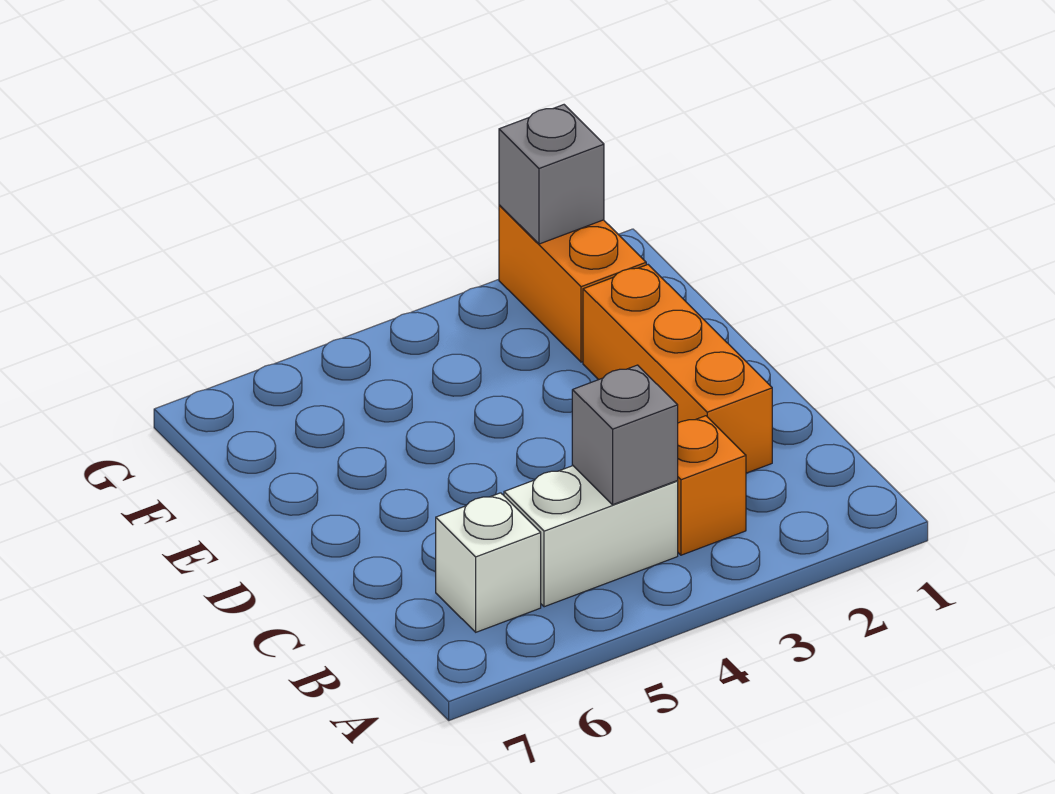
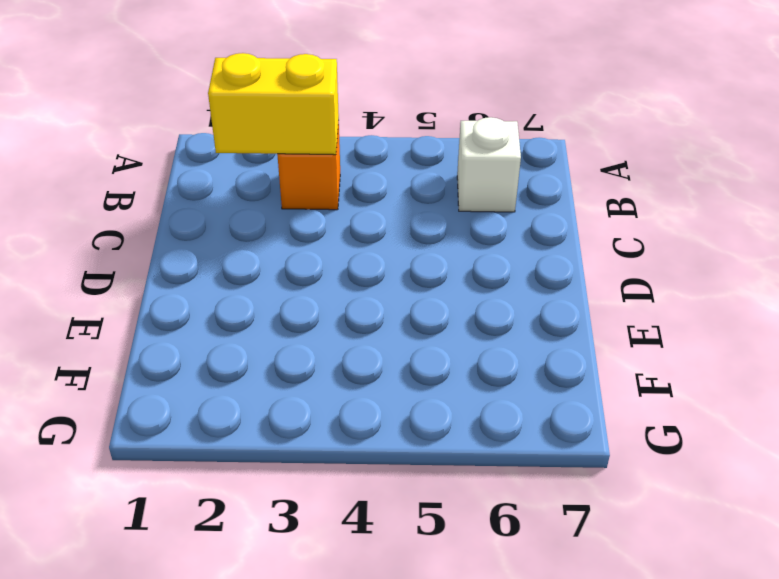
yellow 1x2 brick [208,53,339,155] -> none
none -> white 1x2 brick [504,466,678,607]
none -> orange 1x3 brick [583,265,772,473]

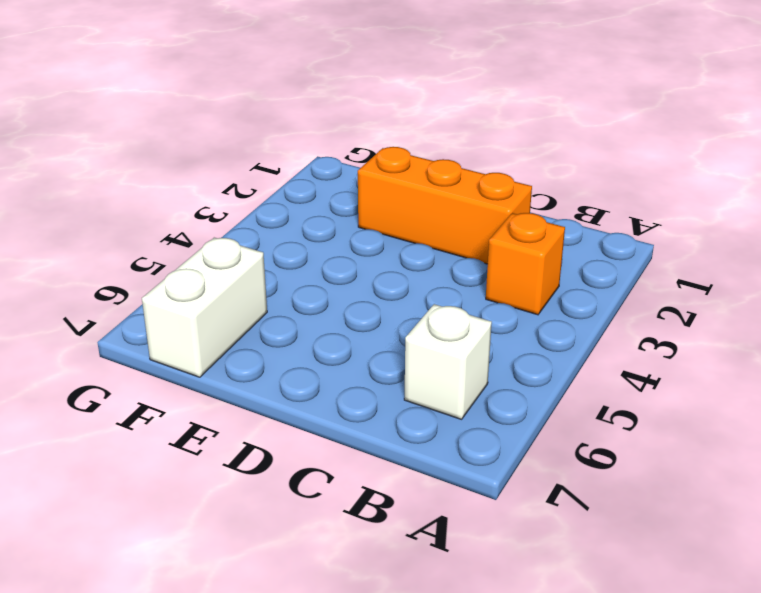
white 1x2 brick [142,238,267,377] -> white 1x2 brick moved to [504,466,678,607]
none -> orange 1x2 brick [499,205,646,362]
none -> grey 1x1 brick [572,365,678,505]

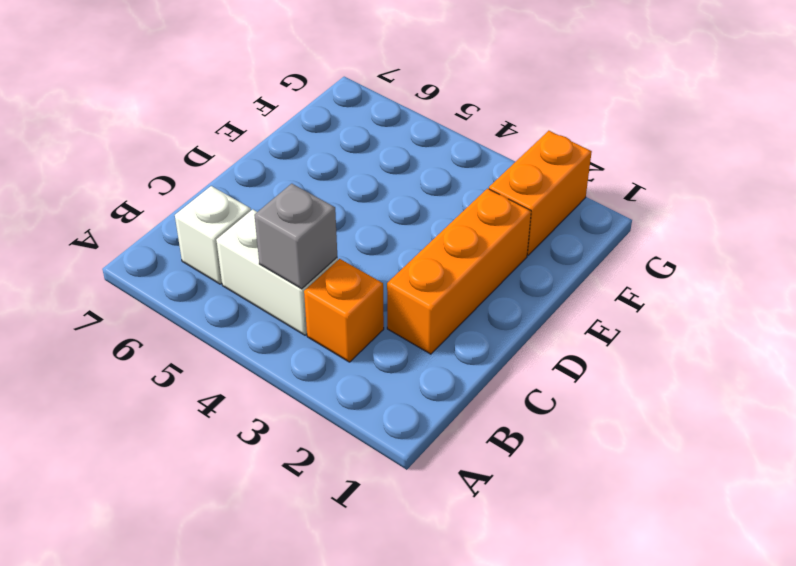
none -> grey 1x1 brick [499,105,604,244]

